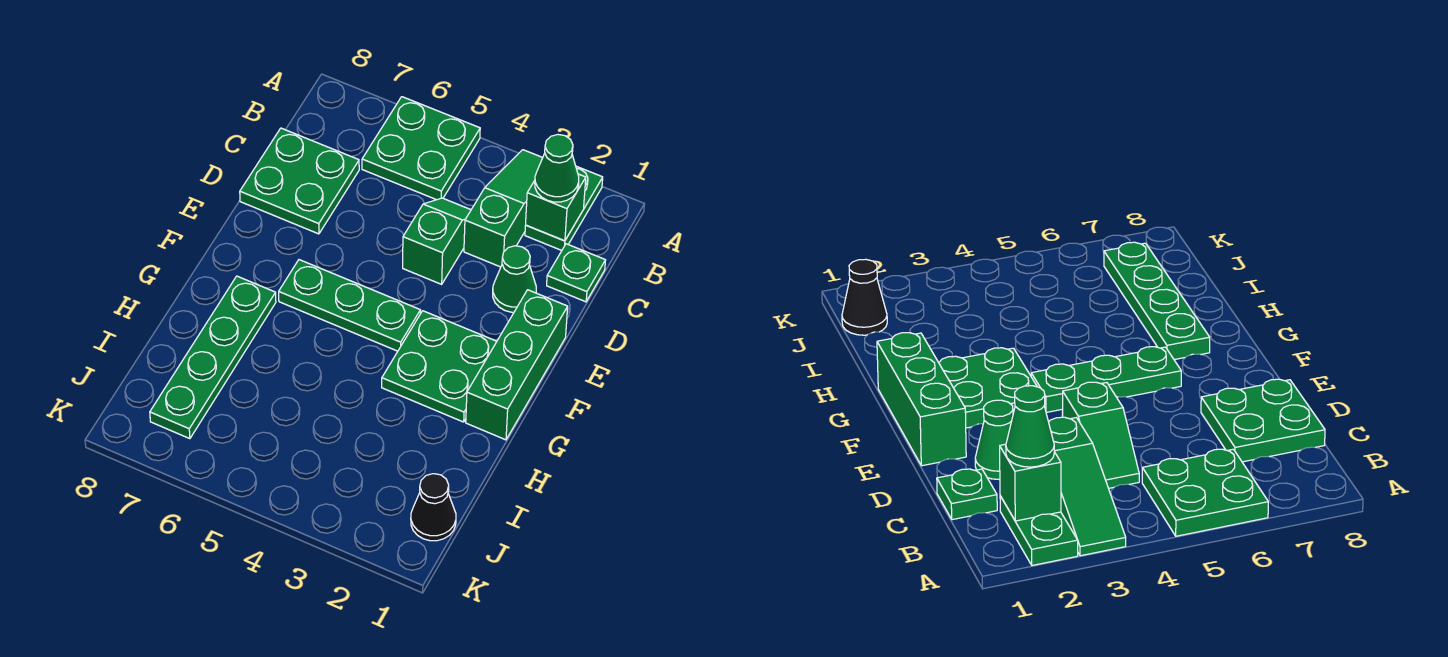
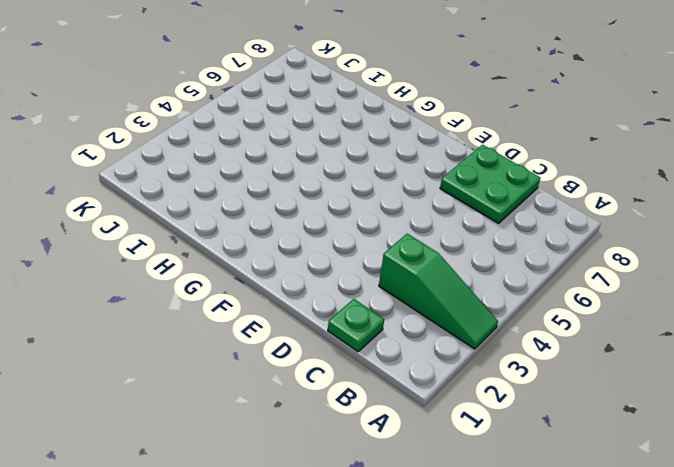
none -> green 1x2 plate [525,166,603,250]
none -> green 2x2 plate [362,97,480,200]
none -> green 1x2 slope [403,198,471,284]

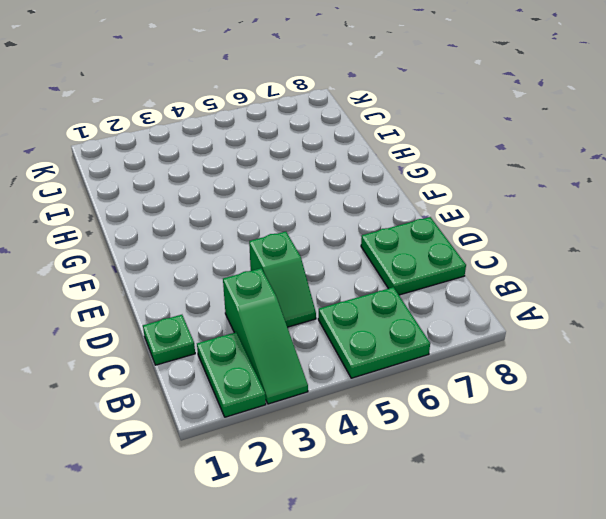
none -> green 1x1 cone [493,246,536,312]
none -> green 1x3 brick [466,290,568,440]
none -> green 2x2 plate [382,311,497,422]

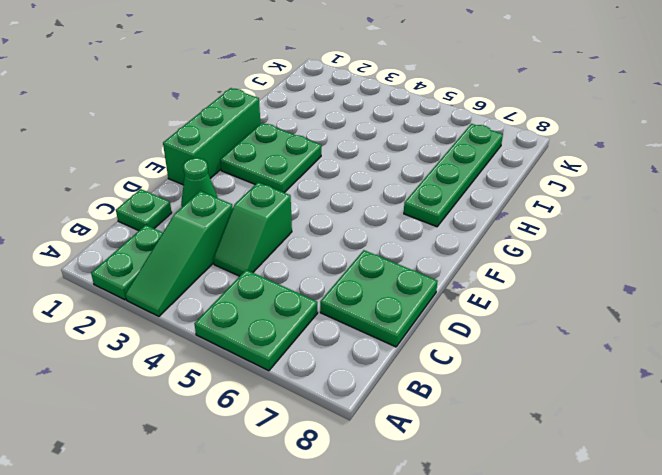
none -> green 1x3 plate [279,260,420,351]
none -> black 1x1 cone [411,474,456,541]
none -> green 1x1 brick [526,174,586,241]

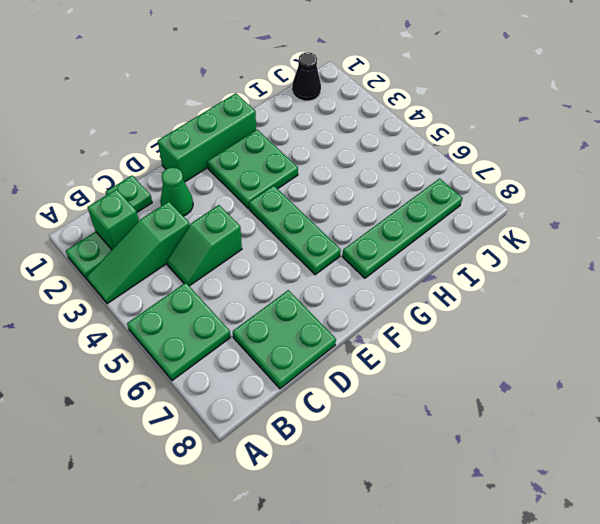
none -> green 1x1 cone [535,135,579,202]

